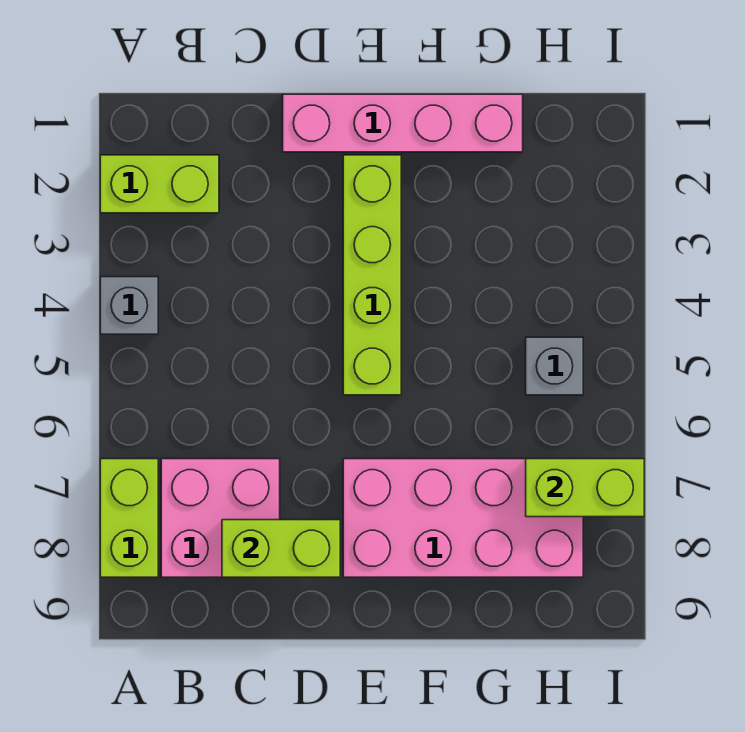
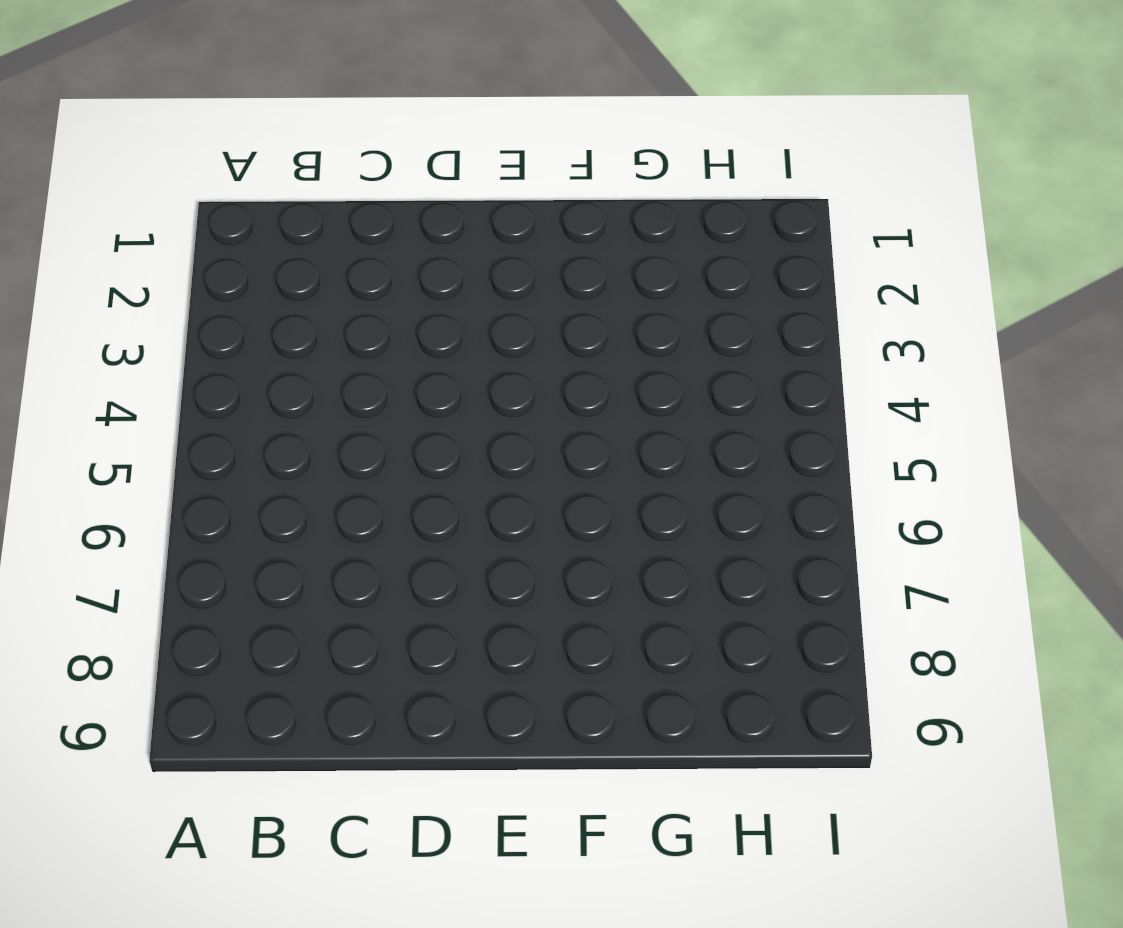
none -> lime 1x2 brick [100,155,219,213]
none -> grey 1x1 brick [100,277,158,334]

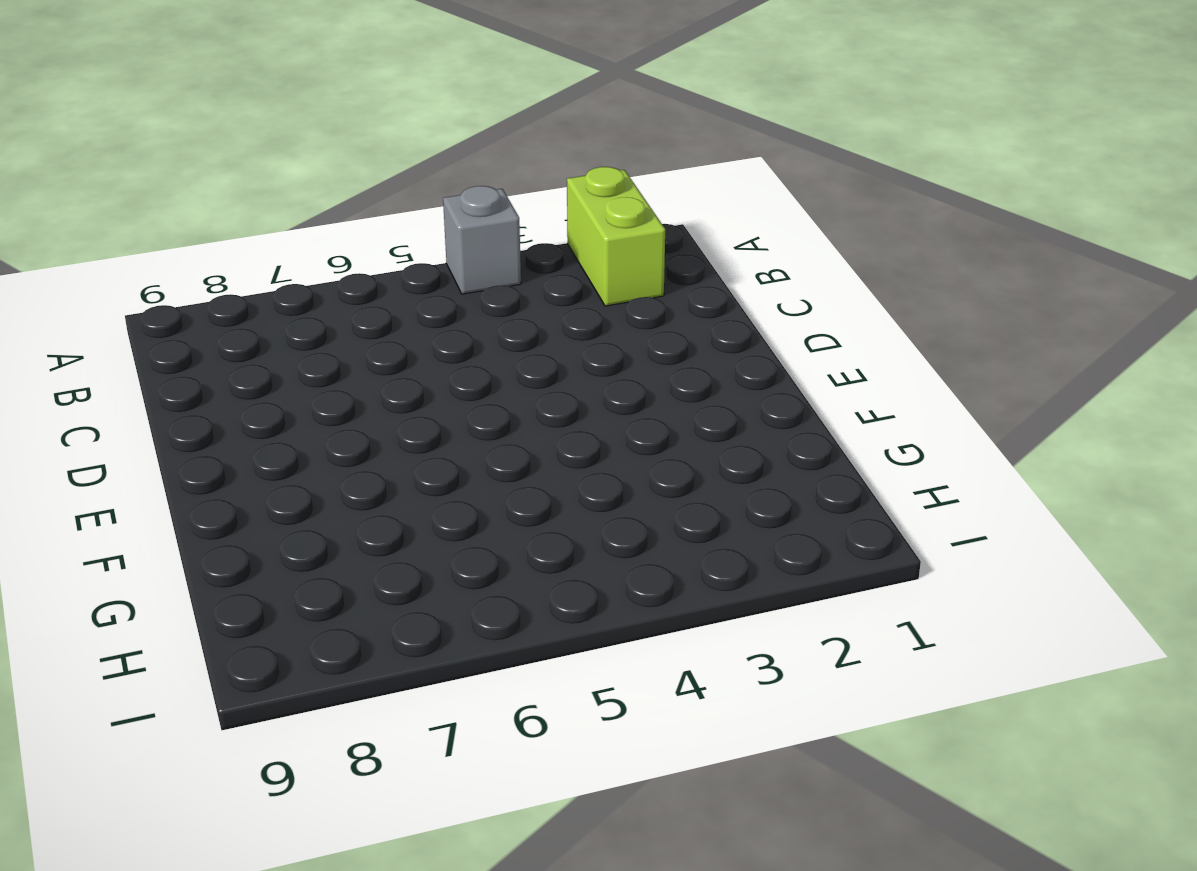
none -> lime 1x2 brick [100,459,158,577]
none -> pink 2x2 brick [161,459,280,577]

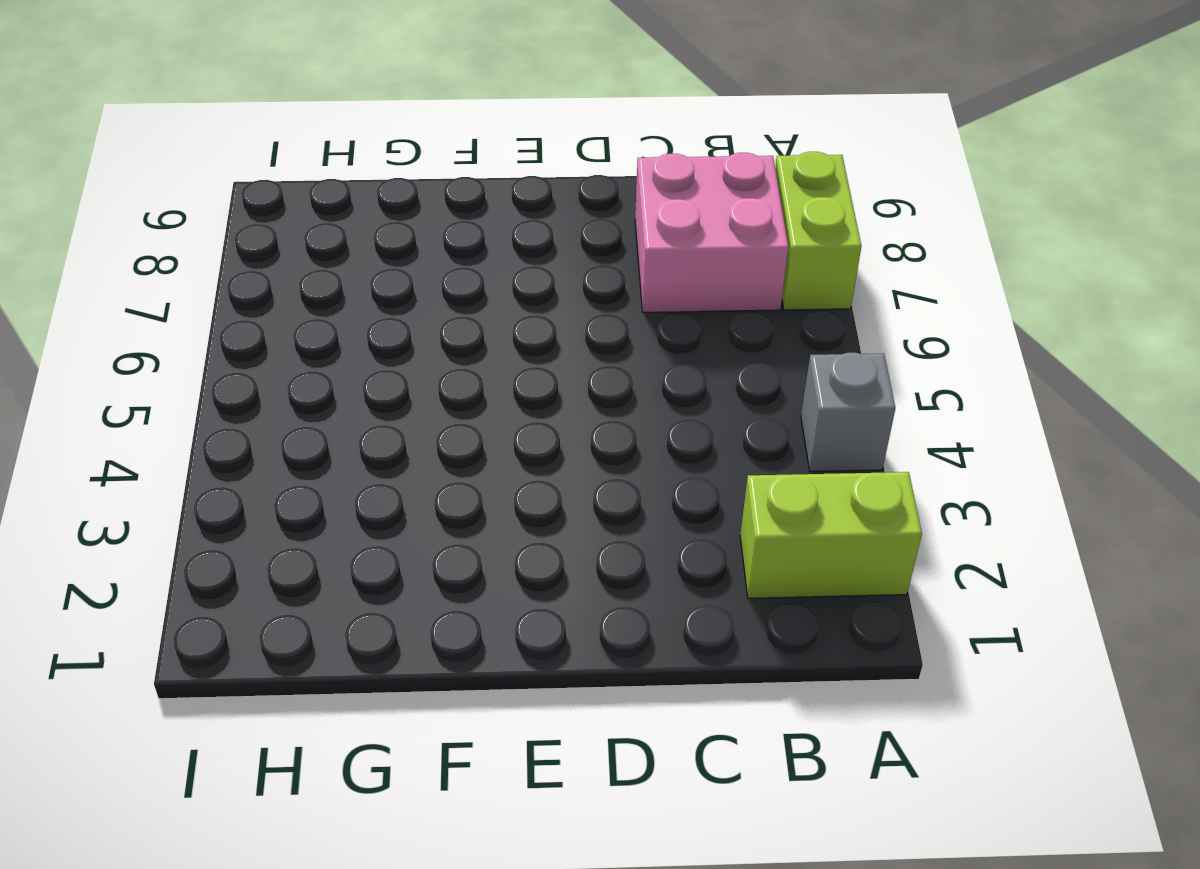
none -> pink 1x4 brick [283,94,523,152]
none -> lime 1x4 brick [343,155,401,395]

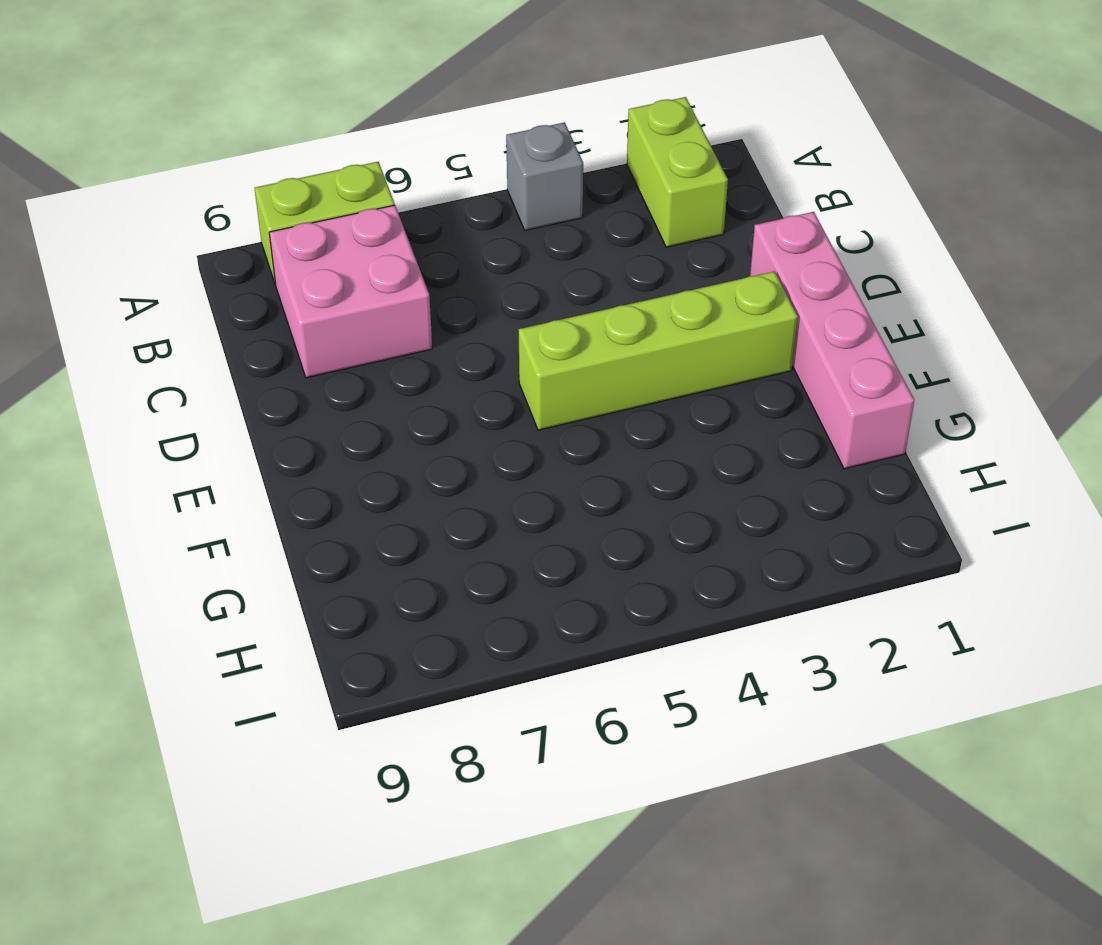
none -> pink 2x4 brick [343,459,583,577]
none -> grey 1x1 brick [526,337,583,395]

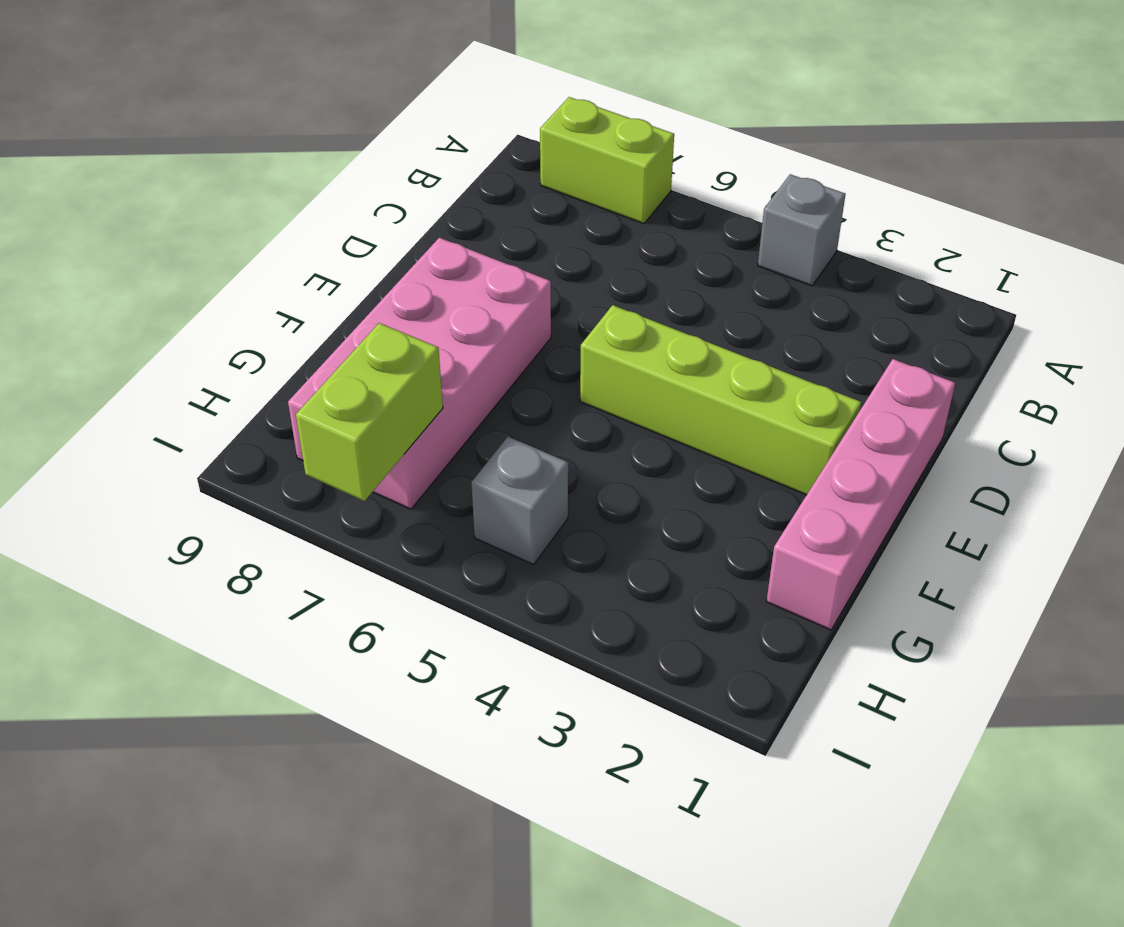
none -> lime 1x2 brick [100,155,219,213]
none -> pink 2x2 brick [161,459,280,577]

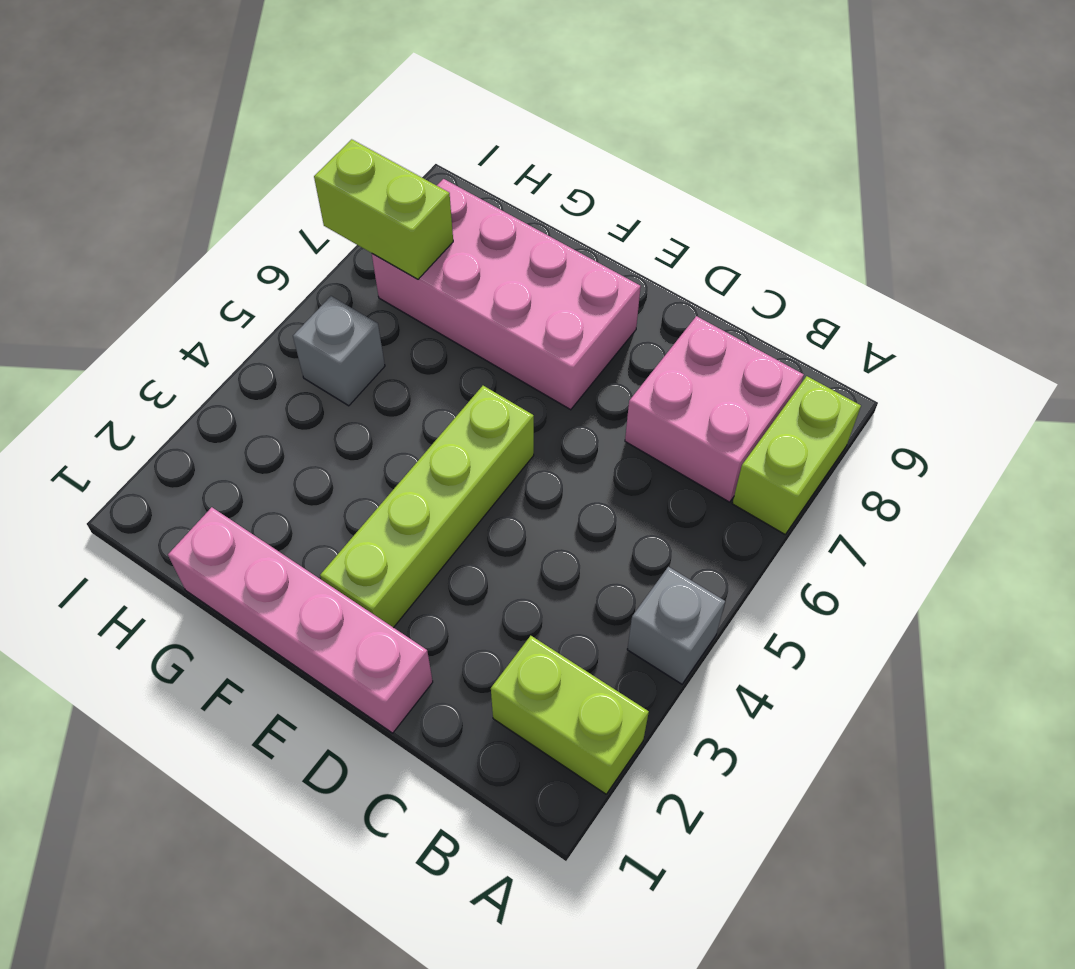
none -> lime 1x2 brick [222,520,340,577]

